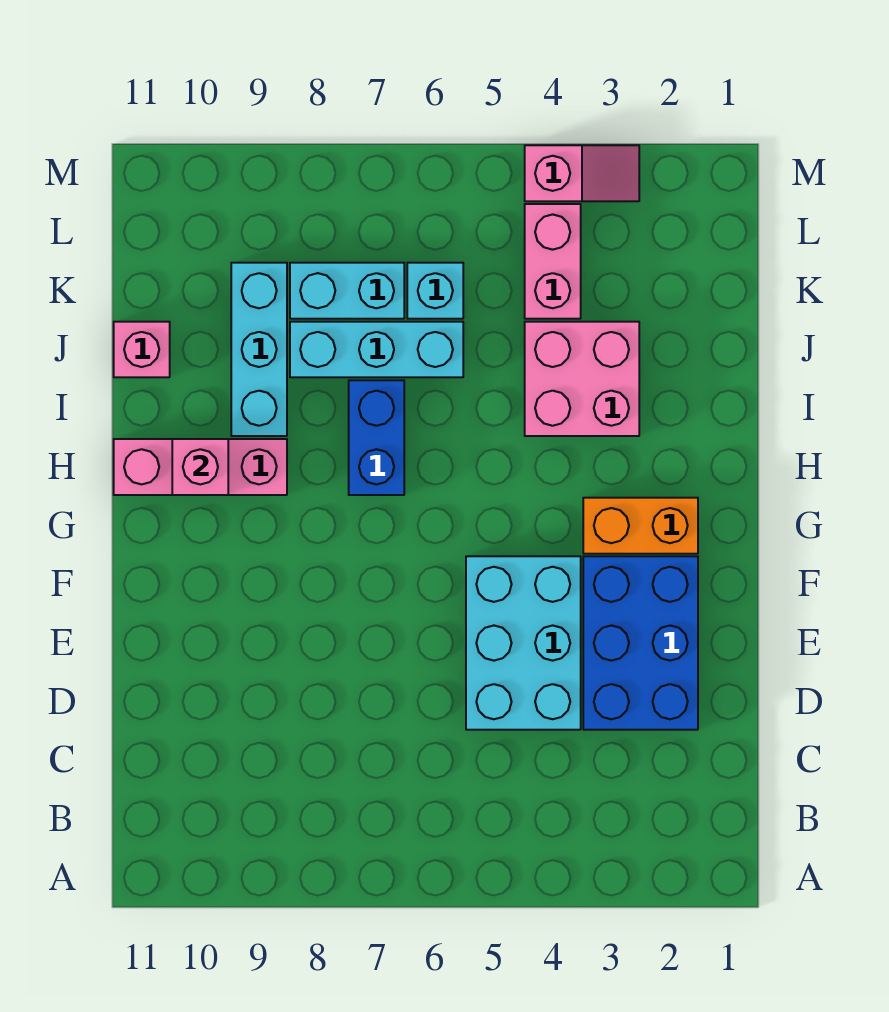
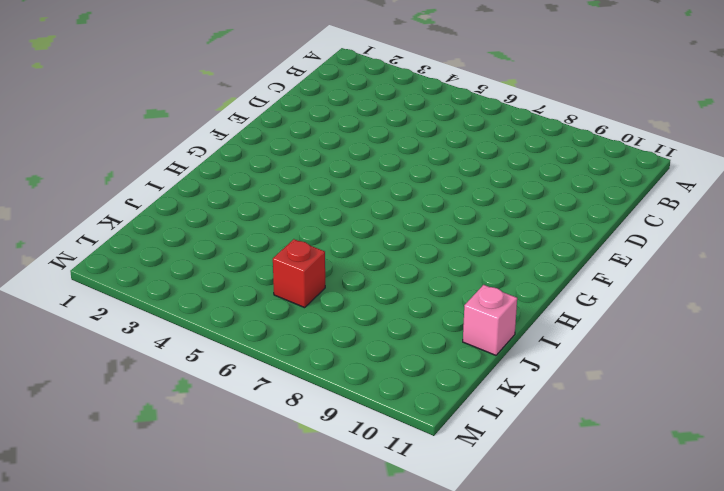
red 1x1 brick [273,239,325,308] -> cyan 1x1 brick [407,263,463,319]
none -> blue 2x3 brick [583,556,698,730]
none -> cyan 2x3 brick [466,556,581,730]
none -> orange 1x2 brick [583,498,698,554]

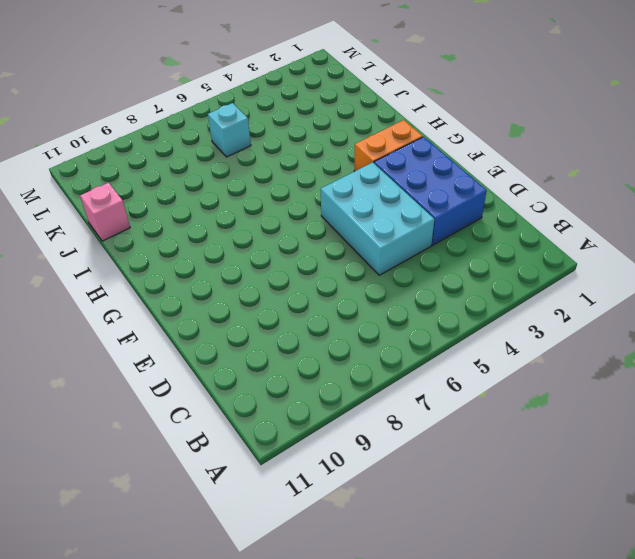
none -> blue 1x2 brick [349,380,404,495]
none -> pink 1x3 brick [114,439,287,495]
none -> pink 2x2 brick [525,322,639,436]

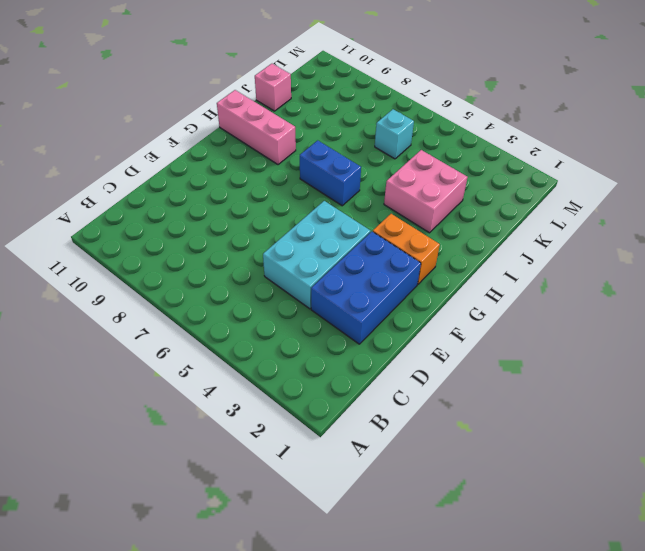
blue 1x2 brick [300,140,361,206] -> blue 1x2 brick turned to [349,380,404,495]
none -> cyan 1x3 brick [231,263,287,436]
none -> cyan 1x3 brick [290,322,463,377]
none -> pink 1x2 brick [525,204,581,319]

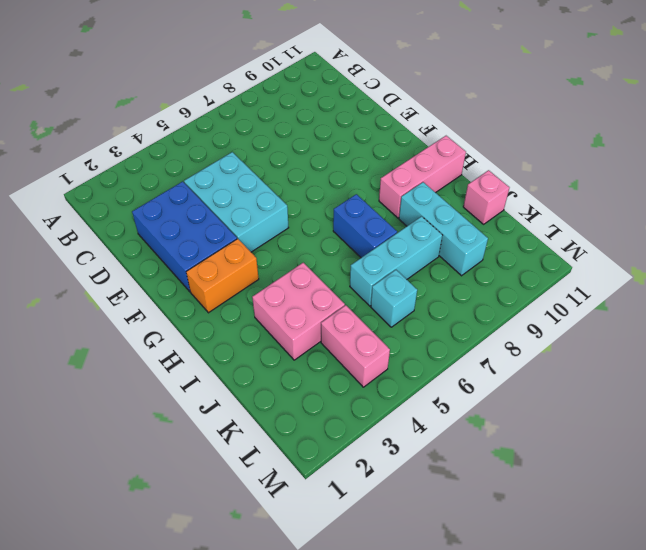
none -> cyan 1x2 brick [290,263,404,319]
none -> pink 1x2 slope [525,145,639,201]
none -> pink 1x1 brick [172,439,228,495]

